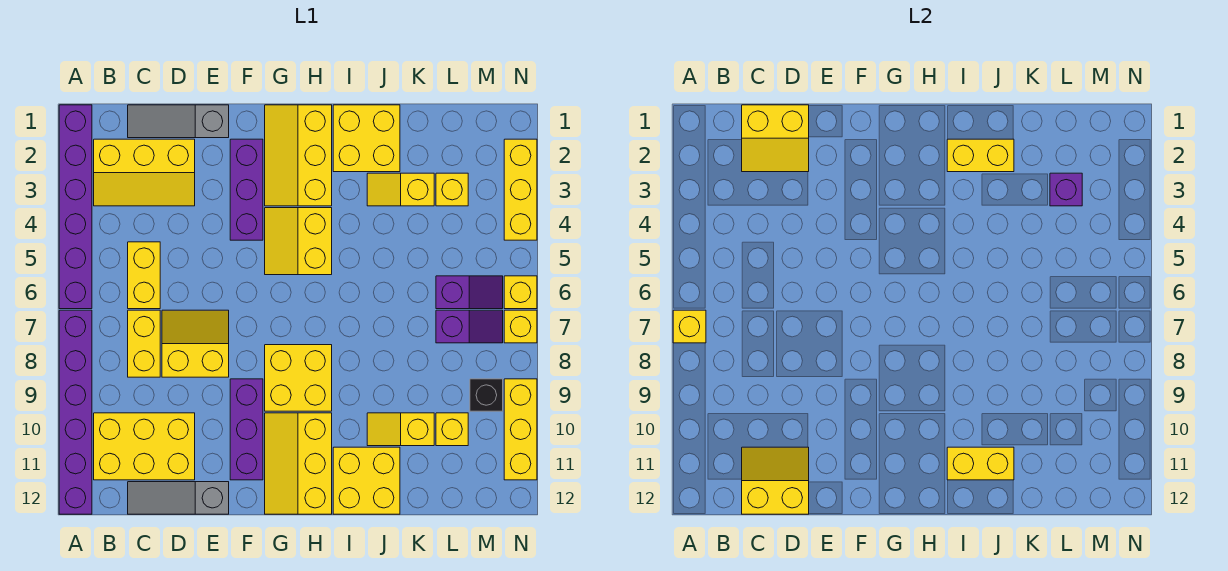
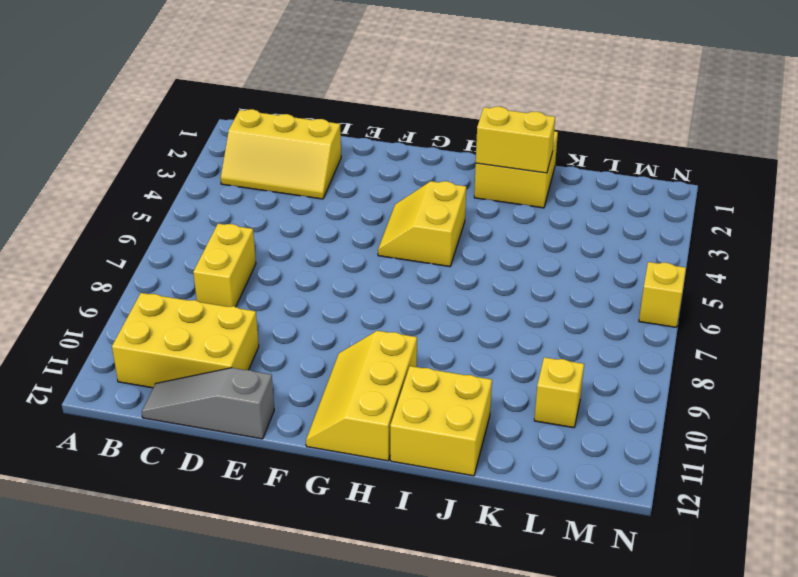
none -> purple 1x6 brick [59,105,92,309]
none -> purple 1x6 brick [59,310,92,514]
none -> grey 1x3 slope [128,105,229,138]
none -> yellow 1x2 brick [128,242,160,309]

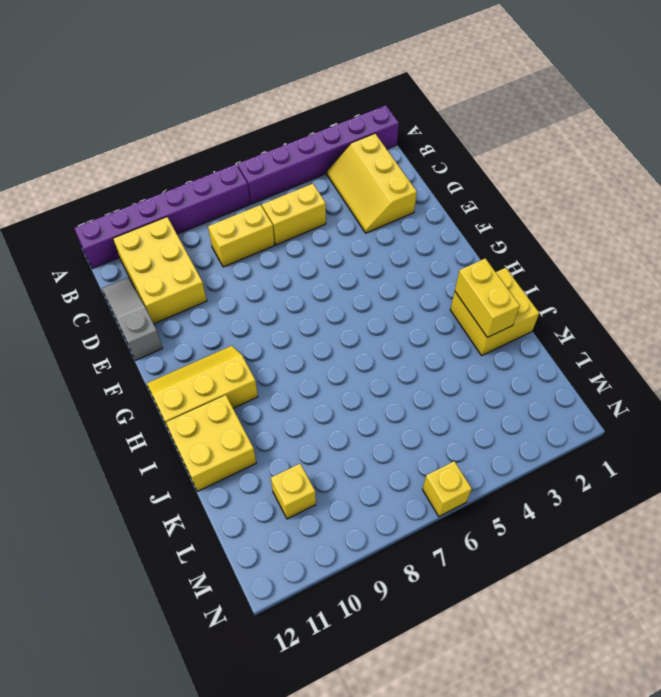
none -> grey 1x3 slope [128,105,229,138]
none -> yellow 2x2 slope [162,310,229,377]
none -> purple 1x3 brick [230,139,263,240]
none -> purple 1x3 brick [230,379,263,480]

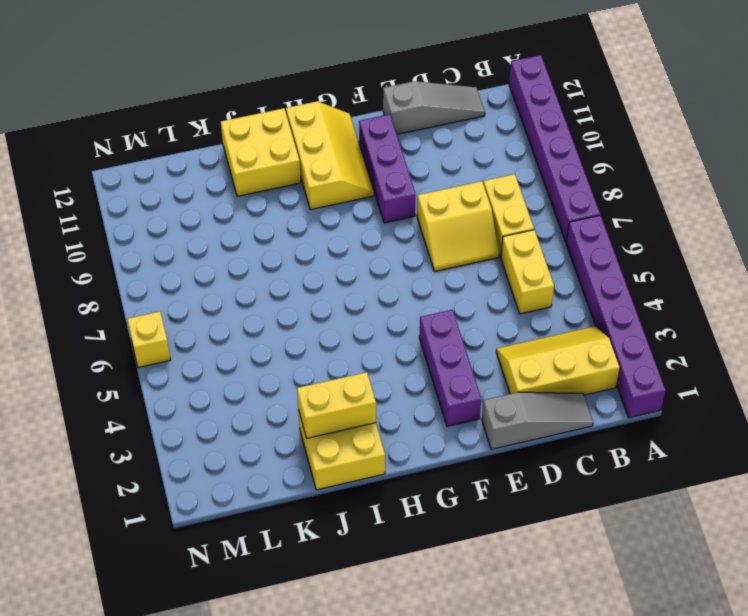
none -> yellow 2x3 brick [94,413,195,480]
none -> yellow 2x3 slope [265,105,332,206]
none -> yellow 2x2 slope [265,208,332,275]
none -> yellow 2x2 brick [265,345,332,411]

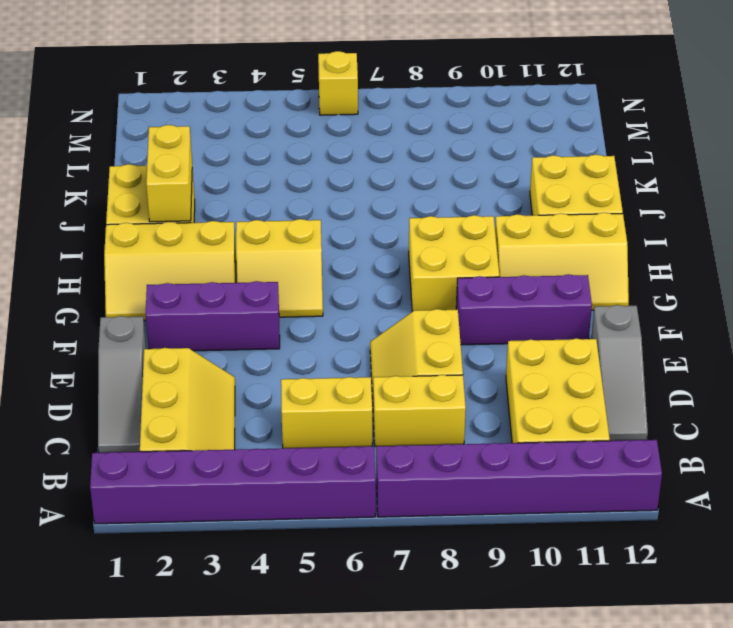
none -> yellow 1x2 slope [367,173,434,206]
none -> yellow 1x2 slope [367,413,434,446]
none -> yellow 1x1 brick [436,173,468,206]
none -> purple 1x2 slope [436,276,503,309]

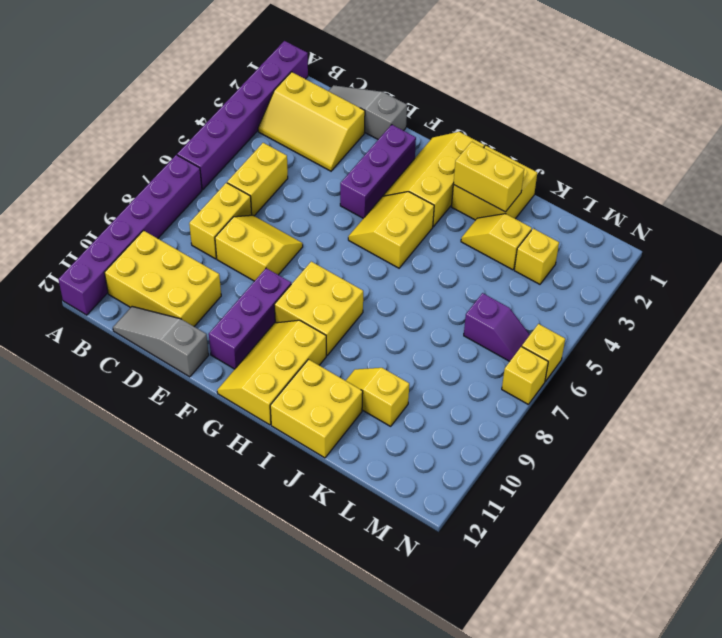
none -> purple 1x2 slope [436,310,503,343]
none -> yellow 1x1 brick [436,413,468,446]
none -> black 1x1 brick [470,379,503,411]
none -> yellow 1x3 brick [504,139,537,240]

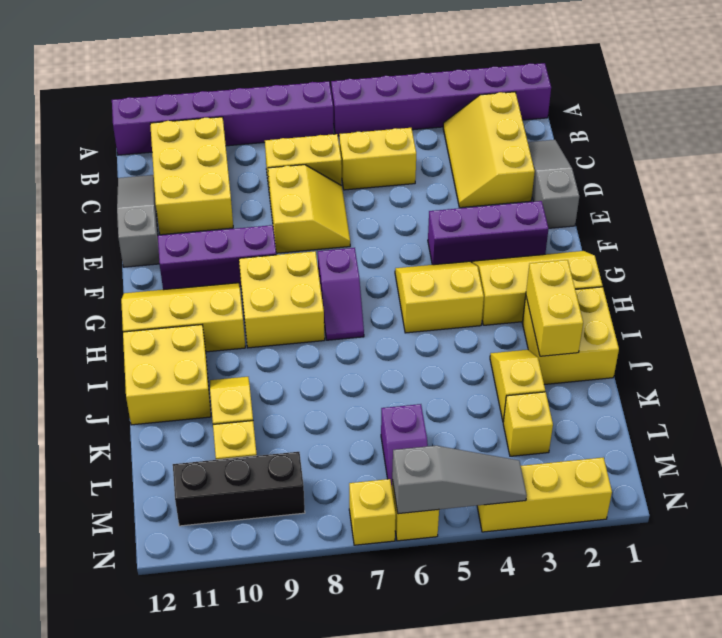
purple 1x2 slope [318,248,364,340] -> purple 1x2 slope moved to [436,310,503,343]
black 1x3 brick [173,452,305,526] -> black 1x1 brick [470,379,503,411]
grey 1x3 slope [392,446,527,514] -> none
none -> yellow 1x3 brick [504,379,537,480]
none -> yellow 1x1 brick [673,310,706,343]
none -> yellow 2x2 slope [742,105,809,172]
none -> yellow 2x2 slope [742,447,809,514]

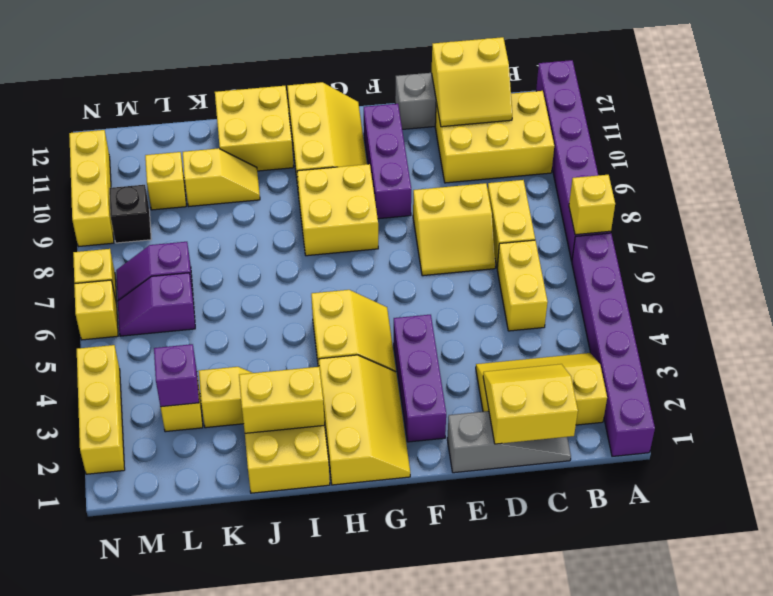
none -> yellow 1x2 brick [947,447,1014,480]

